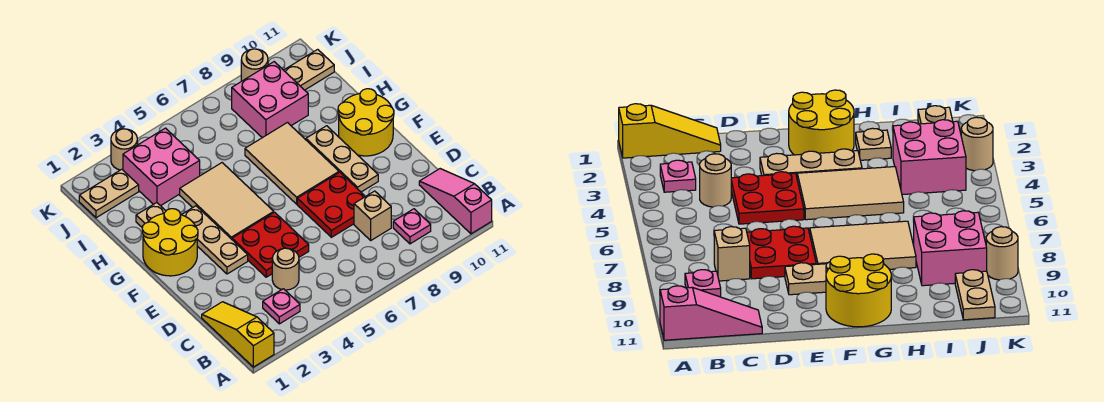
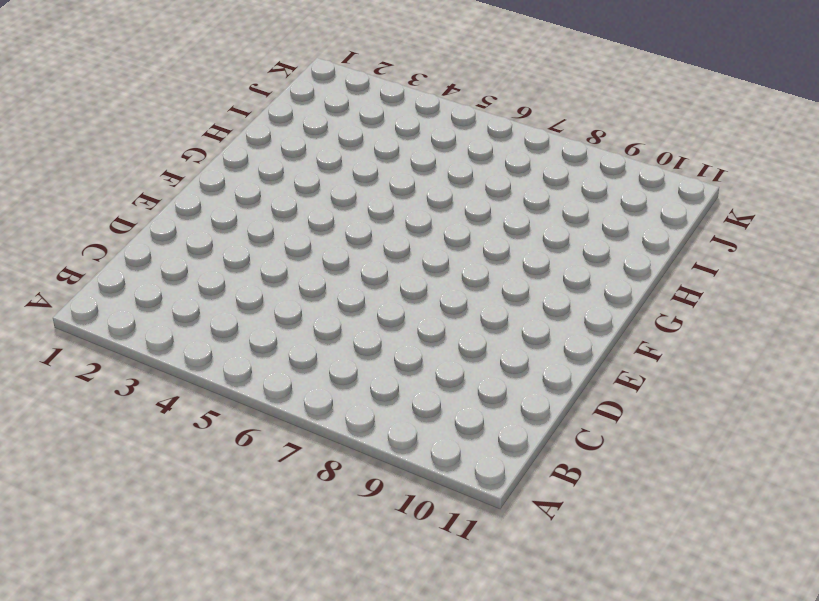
none -> yellow 1x3 slope [202,302,274,367]
none -> pink 1x3 slope [419,169,492,234]
none -> pink 1x1 plate [263,289,300,324]

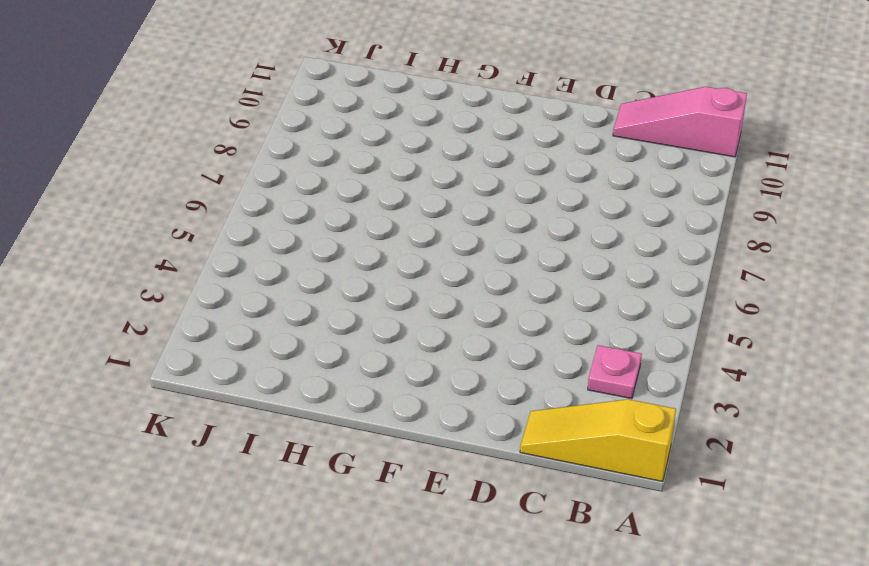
none -> pink 1x1 plate [393,209,431,244]
none -> tan 1x1 round brick [272,248,299,290]
none -> tan 1x1 brick [354,191,391,240]

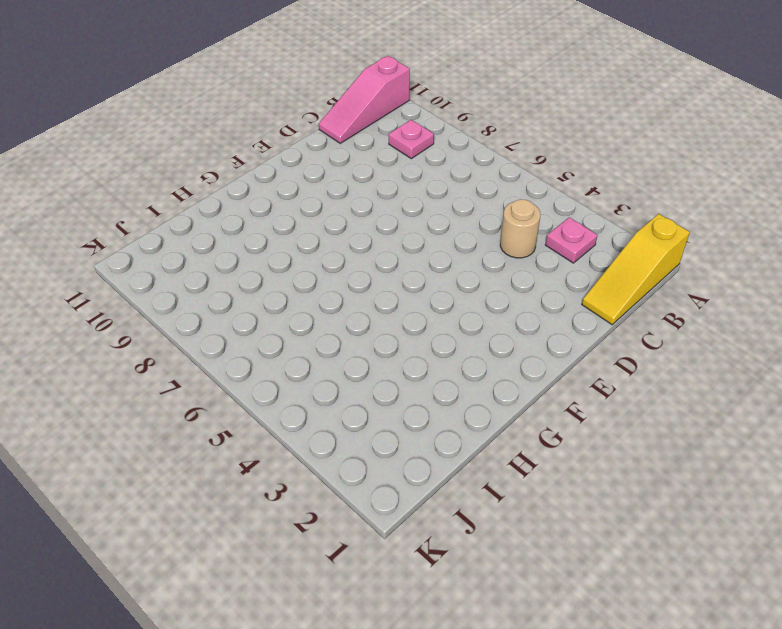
none -> tan 1x1 brick [354,191,391,240]
none -> red 2x2 plate [232,212,309,277]
none -> red 2x2 plate [297,172,365,237]

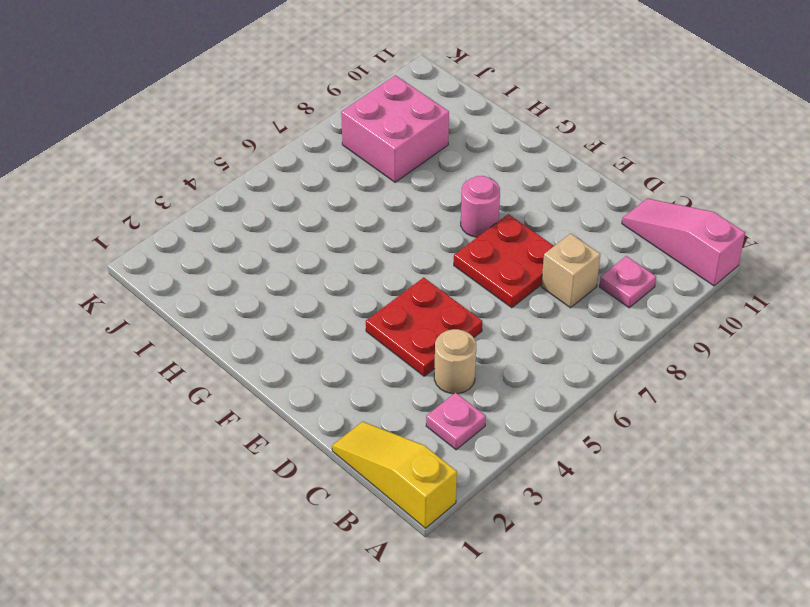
pink 1x1 round brick [461,176,500,237] -> tan 2x3 tile [245,123,339,204]
none -> tan 1x3 plate [182,206,248,274]
none -> tan 1x3 plate [306,126,378,192]
none -> yellow 2x2 round brick [142,209,198,276]

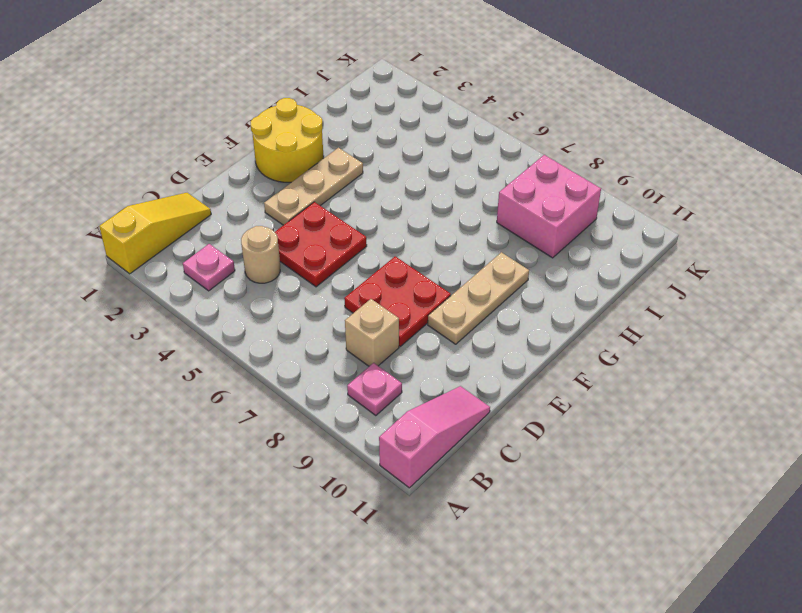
none -> tan 2x3 tile [180,163,274,239]
none -> tan 2x3 tile [245,123,339,204]
none -> yellow 2x2 round brick [338,89,394,156]

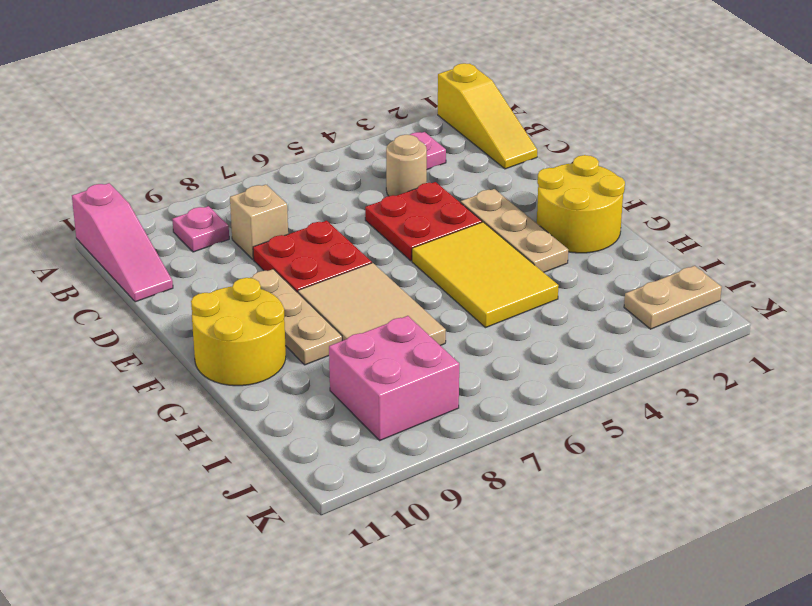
yellow 2x3 tile [412,222,559,328] -> tan 2x3 tile [180,163,274,239]
none -> tan 1x1 plate [136,203,166,228]
none -> pink 2x2 brick [123,128,200,206]
none -> tan 1x2 plate [284,49,334,90]

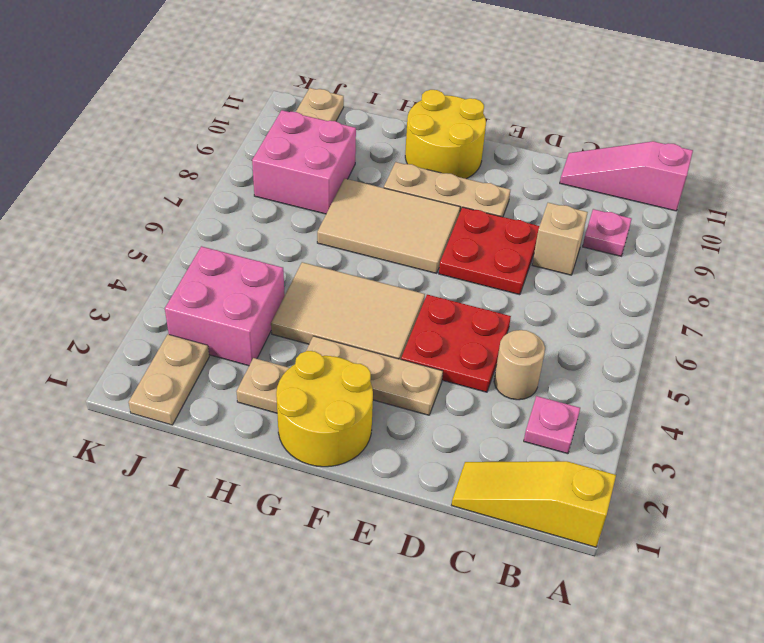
none -> tan 1x1 round brick [111,129,137,170]
none -> tan 1x1 round brick [241,49,268,81]

